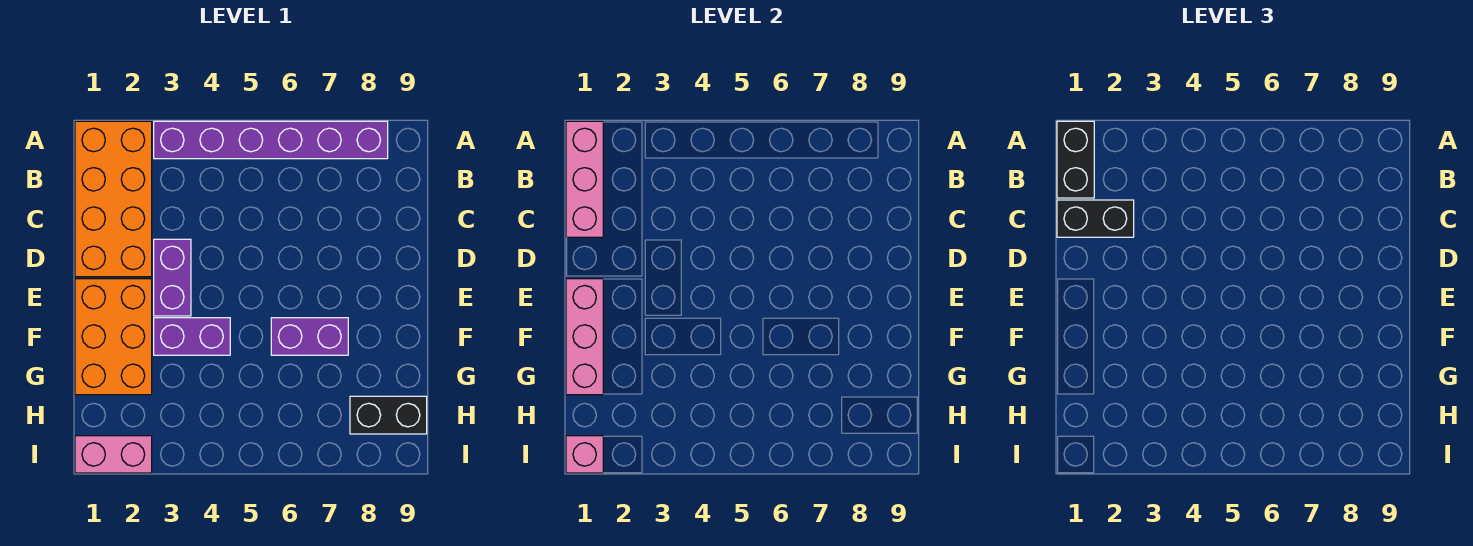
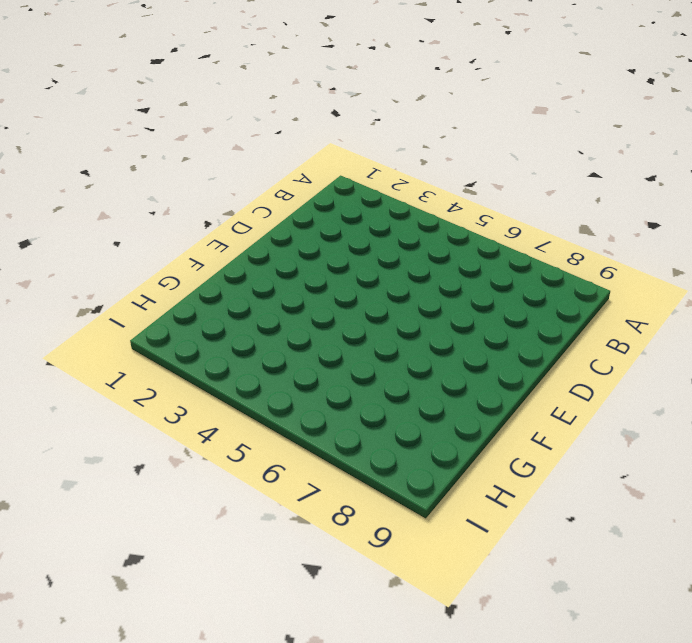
none -> orange 2x4 brick [75,121,152,277]
none -> purple 1x6 brick [154,121,388,159]
none -> purple 1x2 brick [154,239,191,316]

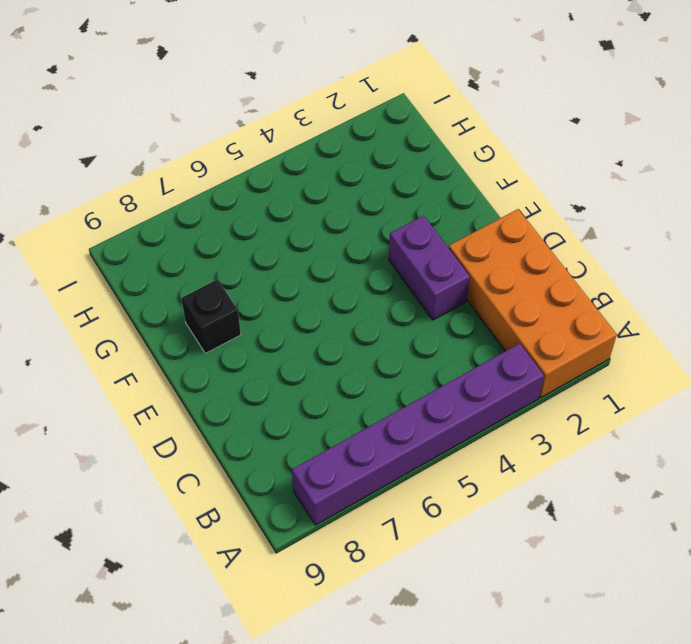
black 1x1 brick [181,279,241,353] -> none
none -> orange 2x3 brick [75,279,152,395]
none -> purple 1x2 brick [154,318,230,355]
none -> purple 1x2 brick [271,318,348,355]

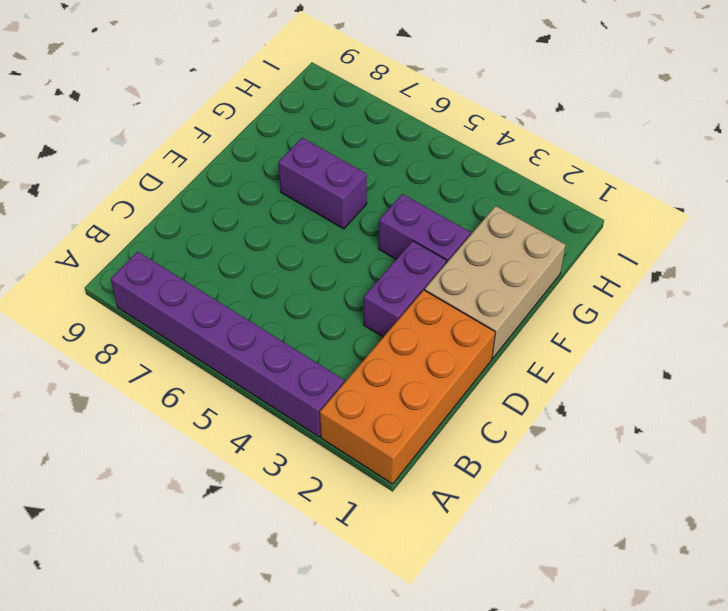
tan 2x3 brick [425,206,566,358] -> orange 2x3 brick [75,279,152,395]
none -> black 1x2 brick [350,396,427,434]
none -> pink 1x2 brick [75,436,152,473]
none -> pink 1x3 brick [566,121,603,237]

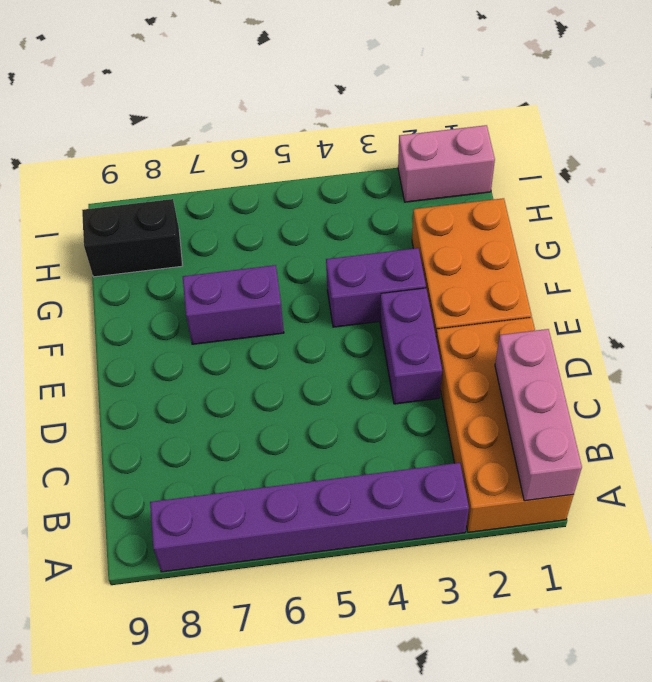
none -> pink 1x3 brick [566,279,603,395]
none -> pink 1x1 brick [566,436,603,473]
none -> black 1x2 brick [1057,121,1094,198]

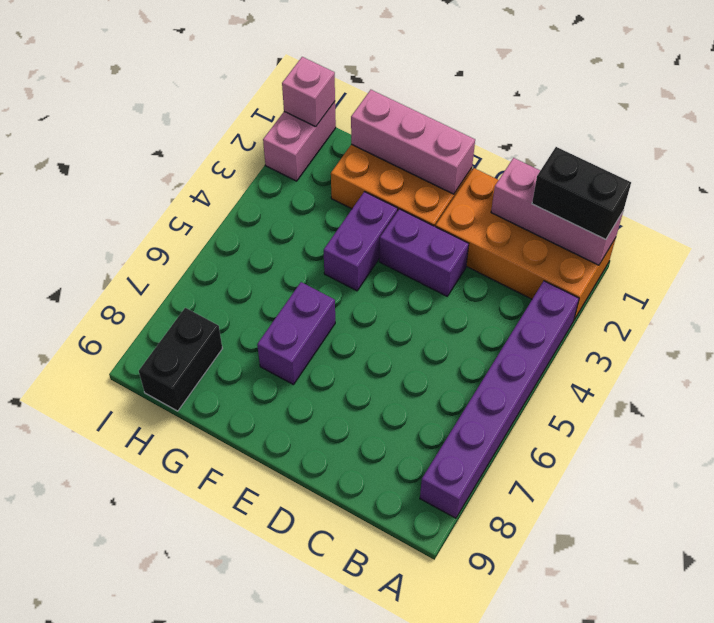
none -> black 1x2 brick [1057,200,1134,237]

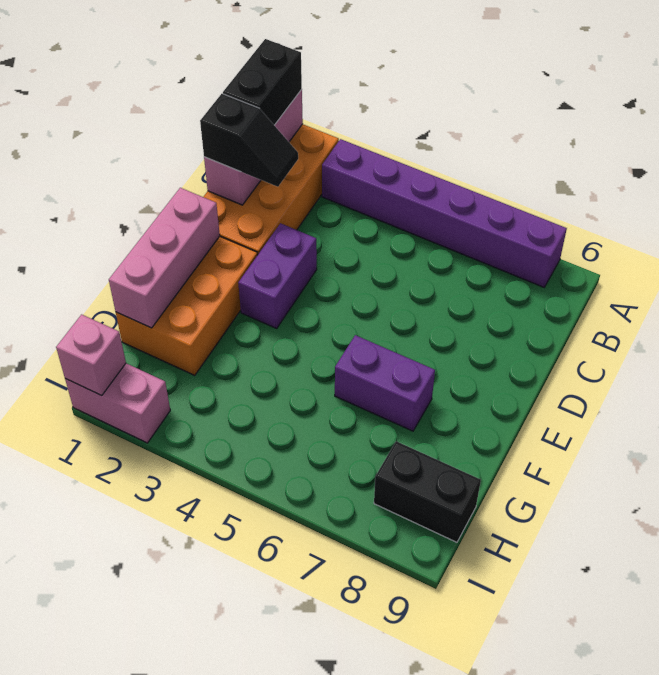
black 1x2 slope [200,94,298,187] -> black 1x2 brick [1057,200,1134,237]
none -> purple 1x2 brick [154,318,230,355]

